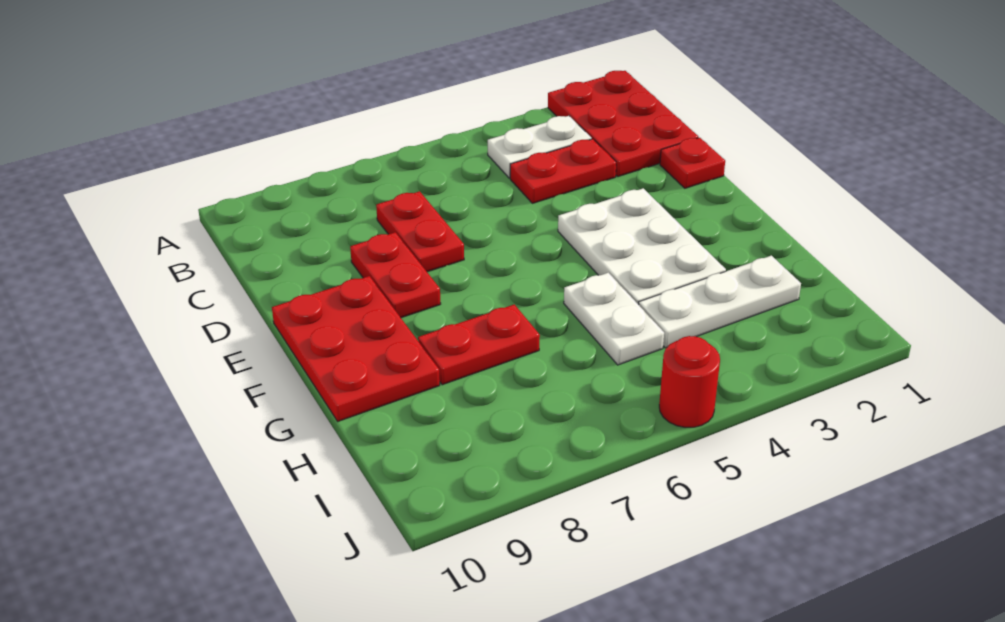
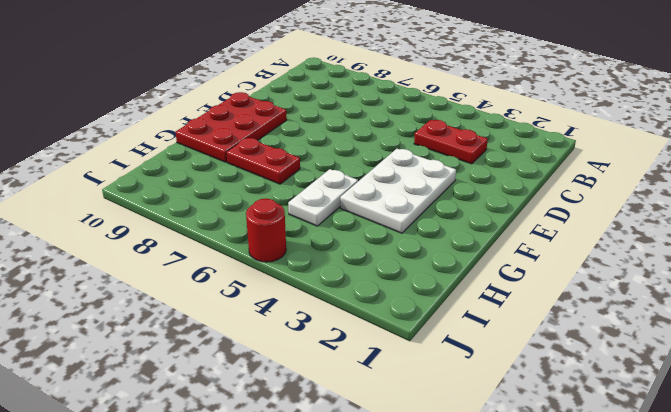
none -> red 2x3 plate [548,71,698,177]
none -> white 1x2 plate [488,116,592,178]
none -> red 1x2 plate [376,191,464,272]

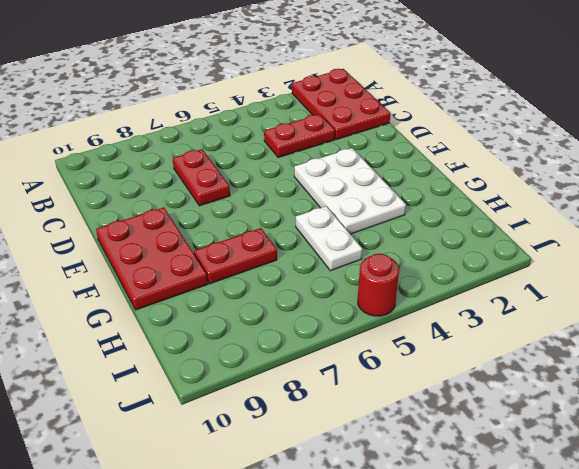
none -> white 1x2 plate [488,116,592,178]
none -> red 1x1 plate [660,138,725,188]
none -> red 1x2 plate [350,232,441,318]

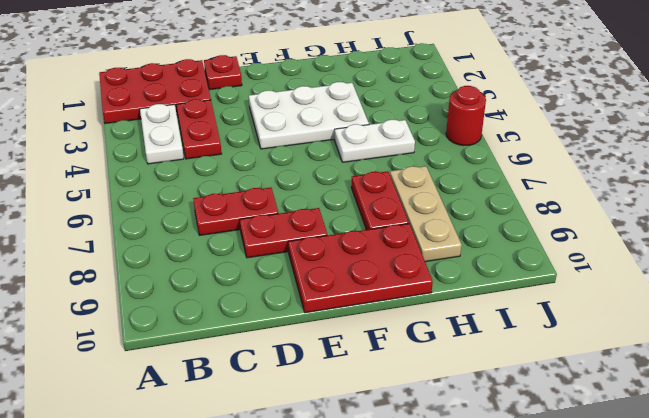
tan 1x3 plate [390,166,462,262] -> none
none -> white 1x3 plate [639,256,801,348]

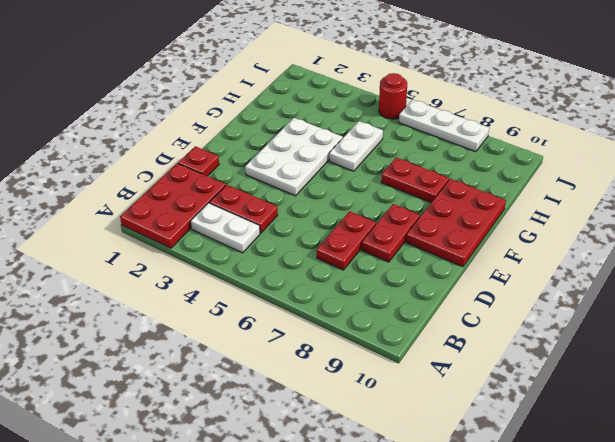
white 1x3 plate [399,100,489,152] -> white 1x3 plate moved to [639,256,801,348]

